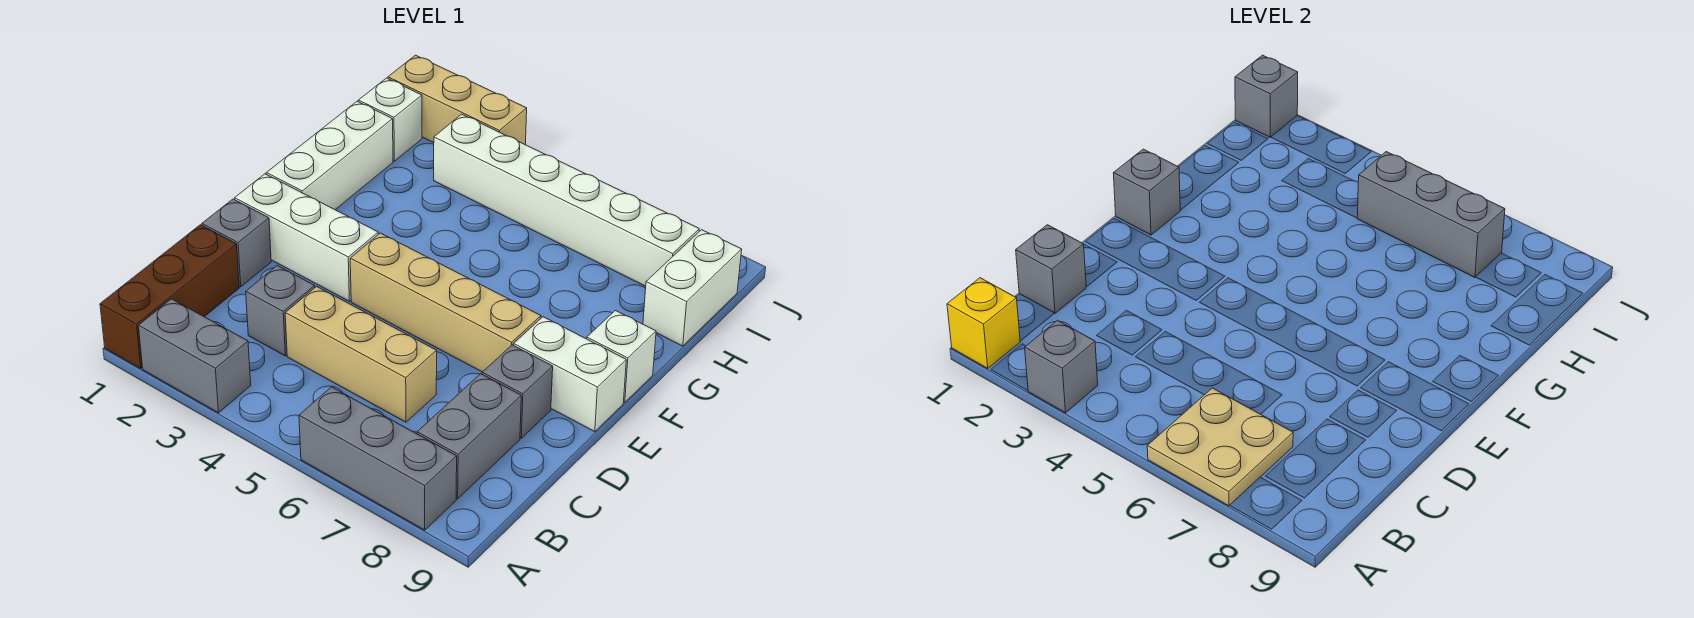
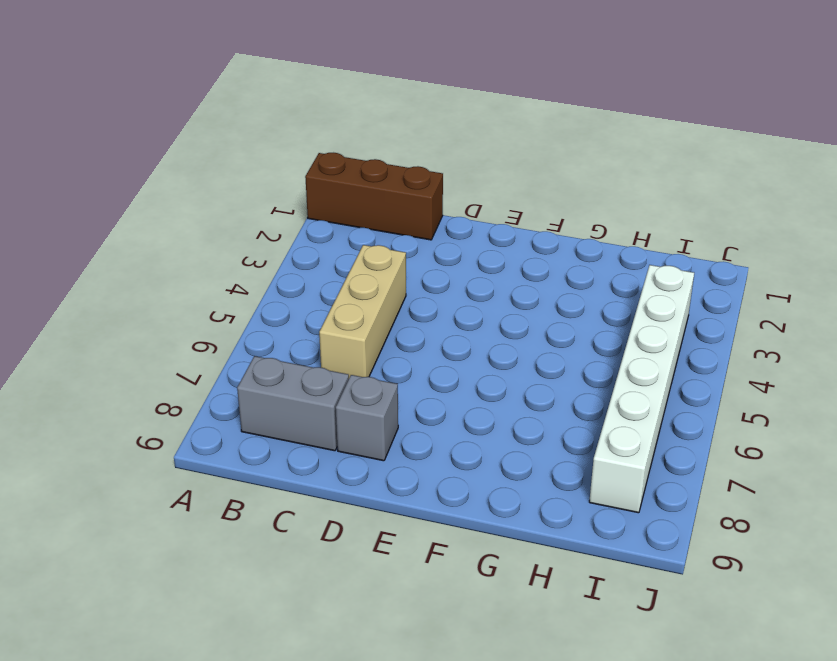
none -> grey 1x2 brick [139,299,251,413]
none -> grey 1x3 brick [299,387,457,530]
none -> grey 1x1 brick [246,266,315,356]

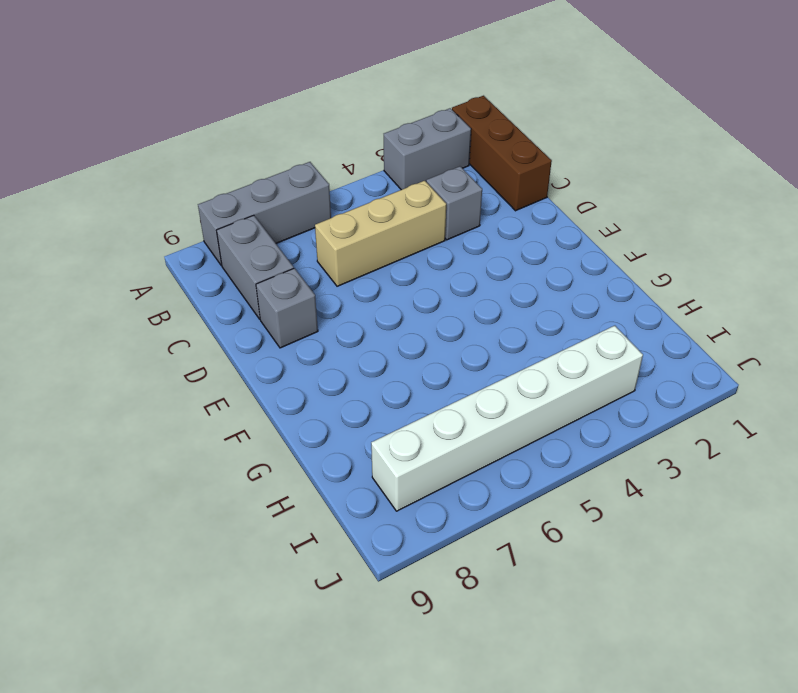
none -> grey 1x1 brick [202,199,271,287]
none -> white 1x3 brick [235,174,378,301]
none -> tan 1x4 brick [350,233,541,372]

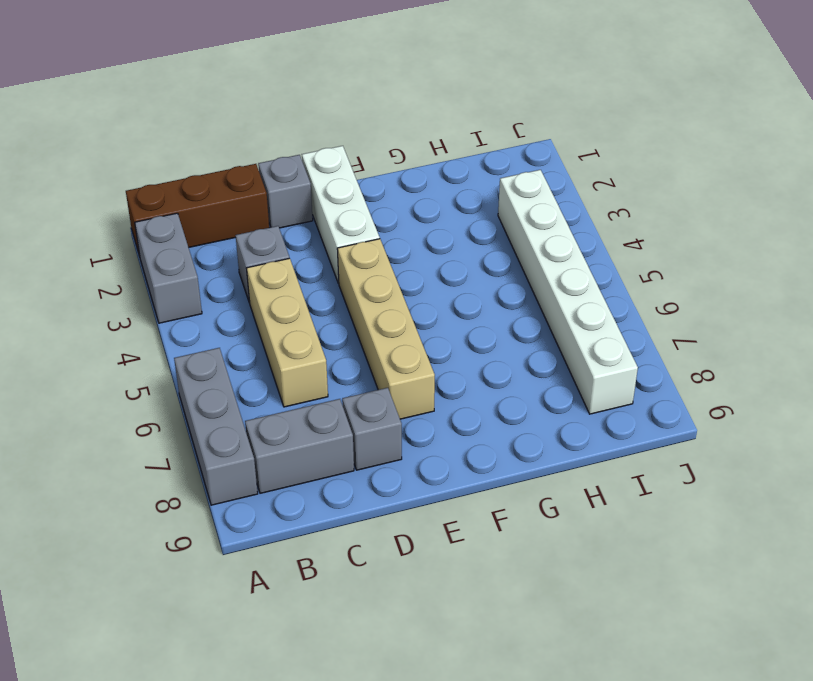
none -> white 1x2 brick [514,317,626,432]
none -> white 1x3 brick [266,101,393,210]
none -> white 1x1 brick [587,311,656,402]

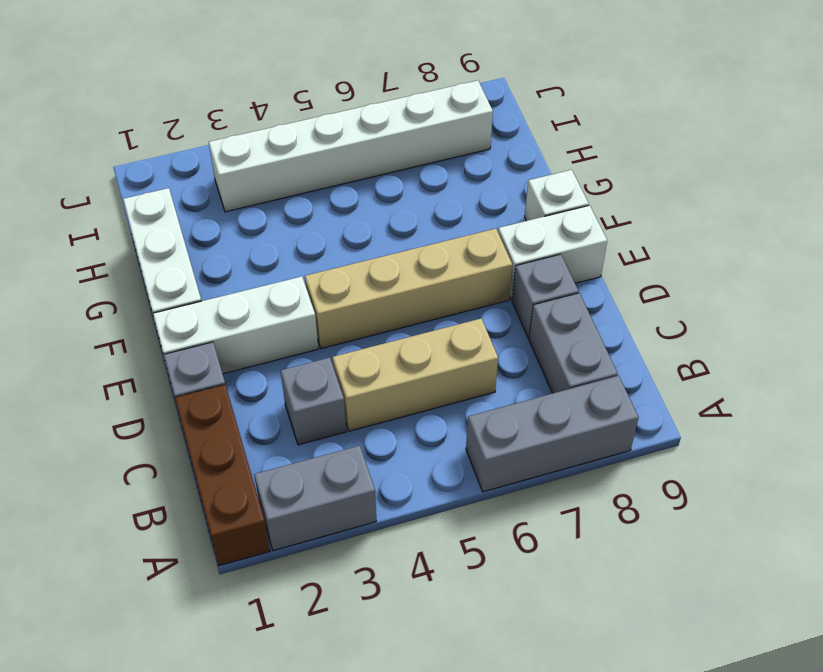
none -> white 1x2 brick [643,230,742,346]
none -> white 1x1 brick [358,78,422,161]
none -> tan 1x3 brick [388,55,527,145]

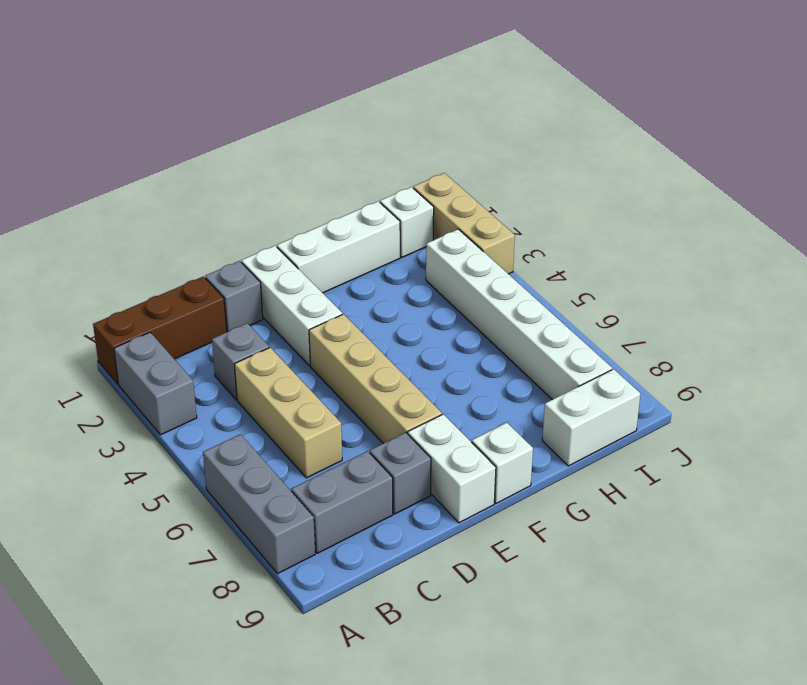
none -> yellow 1x1 brick [947,278,1020,369]
none -> grey 1x1 brick [1025,320,1098,413]
none -> tan 2x2 plate [1147,388,1293,506]

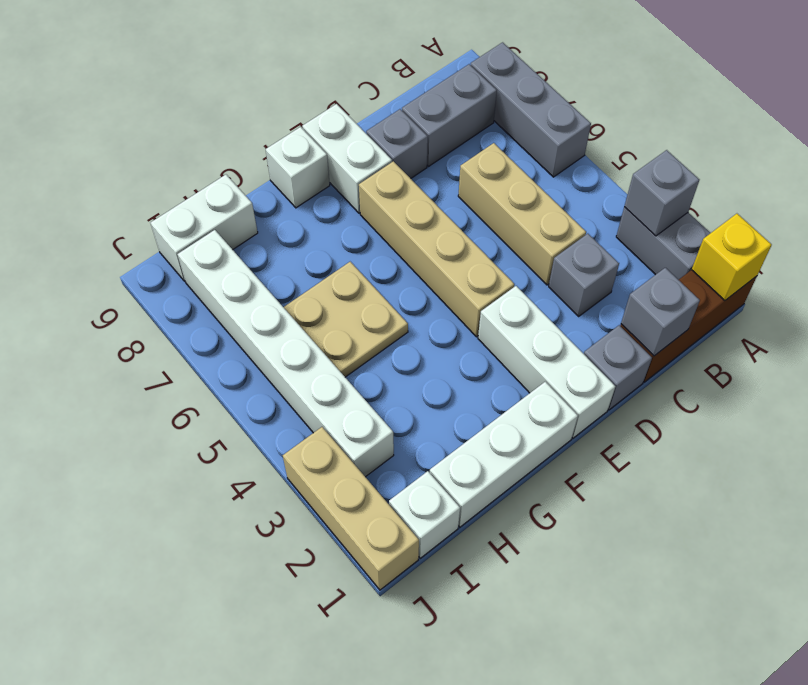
tan 2x2 plate [284,262,408,377] -> tan 2x2 plate moved to [1147,388,1293,506]
none -> grey 1x1 brick [1113,149,1180,235]
none -> grey 1x3 brick [1357,152,1505,277]
none -> grey 1x1 brick [1235,55,1298,137]

